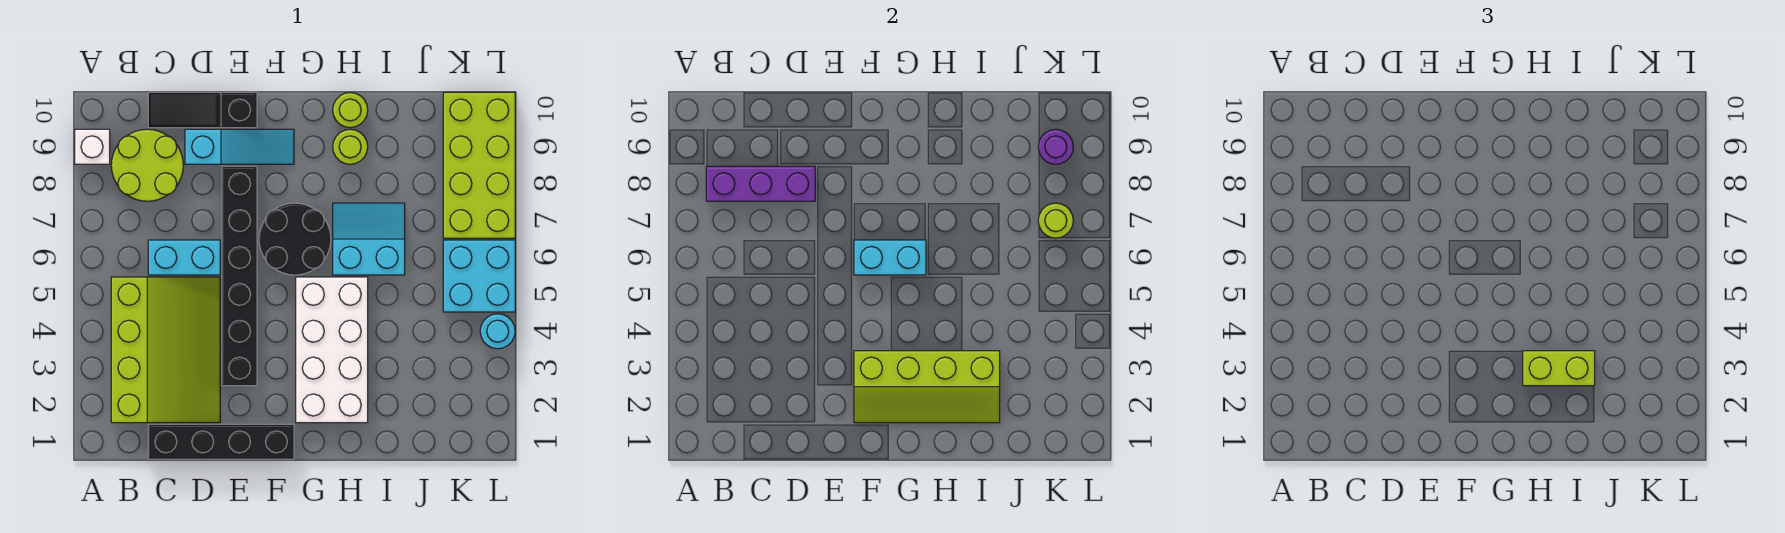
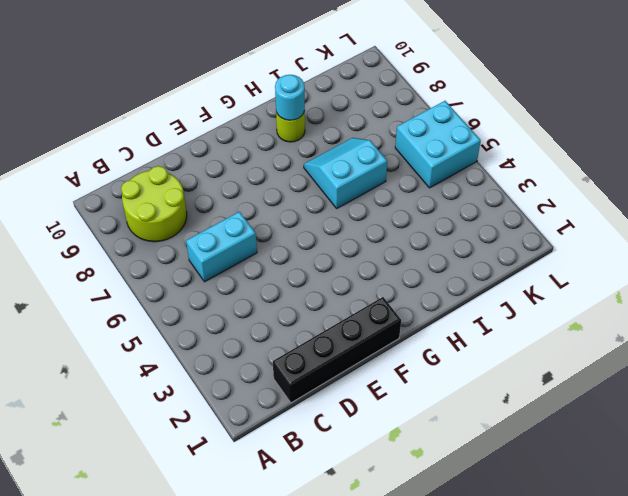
cyan 1x1 round brick [275,75,305,120] -> cyan 1x1 round brick moved to [480,314,515,349]
none -> white 1x1 brick [75,129,110,164]
none -> lime 3x4 slope [111,277,220,423]
none -> black 1x3 slope [148,92,257,128]

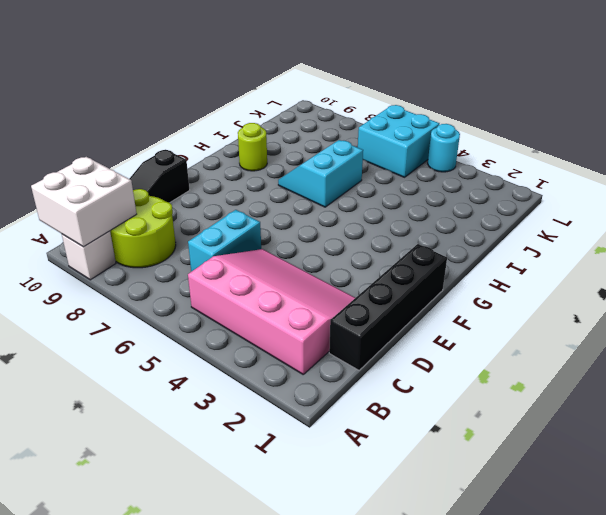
white 2x2 brick [31,157,137,247] -> none
pink 3x4 slope [188,249,355,374] -> lime 3x4 slope [111,277,220,423]
none -> cyan 1x3 slope [185,129,294,164]
none -> black 1x6 brick [222,166,257,386]
none -> black 2x2 round brick [259,203,331,275]

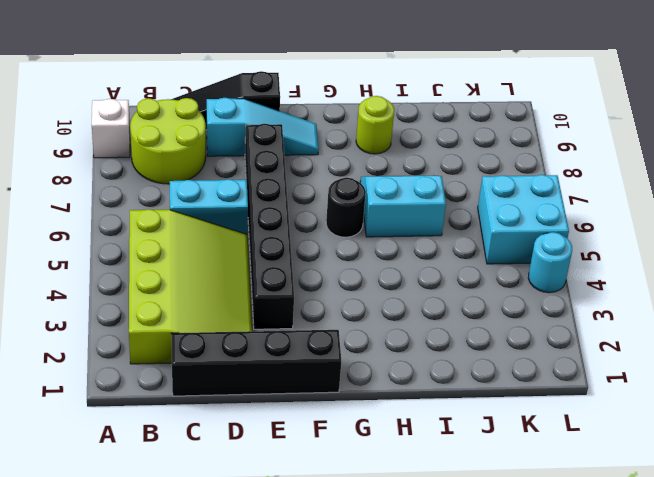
black 1x1 round brick [326,177,366,237] -> black 2x2 round brick [259,203,331,275]
none -> white 2x4 brick [296,277,368,423]
none -> lime 1x1 round brick [333,93,368,128]
none -> lime 2x4 brick [443,92,515,238]

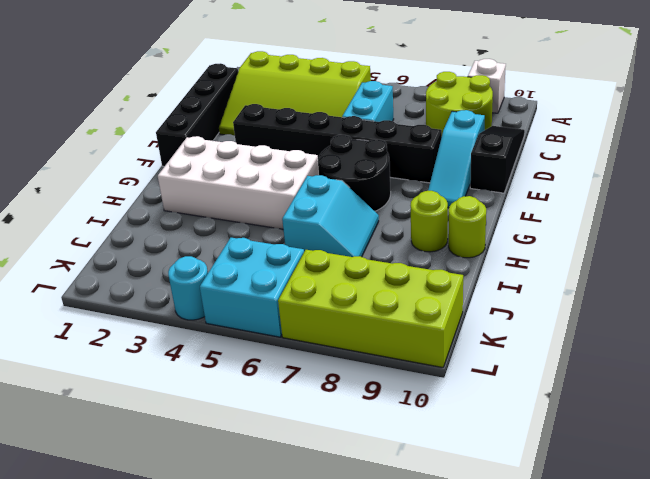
none -> purple 1x3 brick [706,166,815,201]
none -> lime 2x4 slope [854,351,1000,423]
none -> cyan 1x2 brick [854,240,926,275]

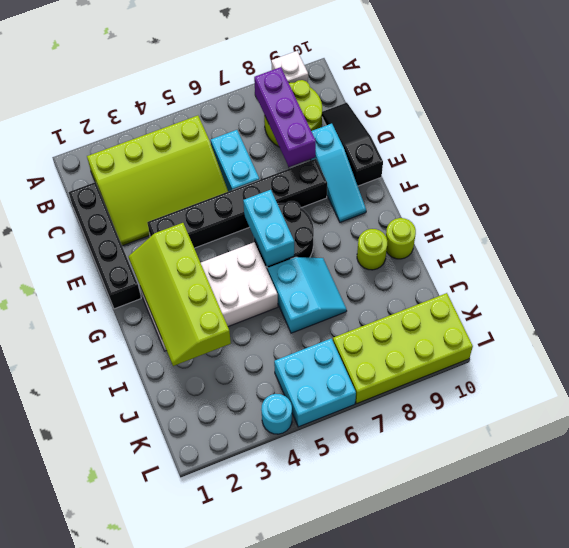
none -> lime 1x1 round brick [1038,203,1073,238]
none -> purple 1x1 round brick [1038,129,1073,164]
none -> lime 1x2 brick [1523,351,1595,386]

